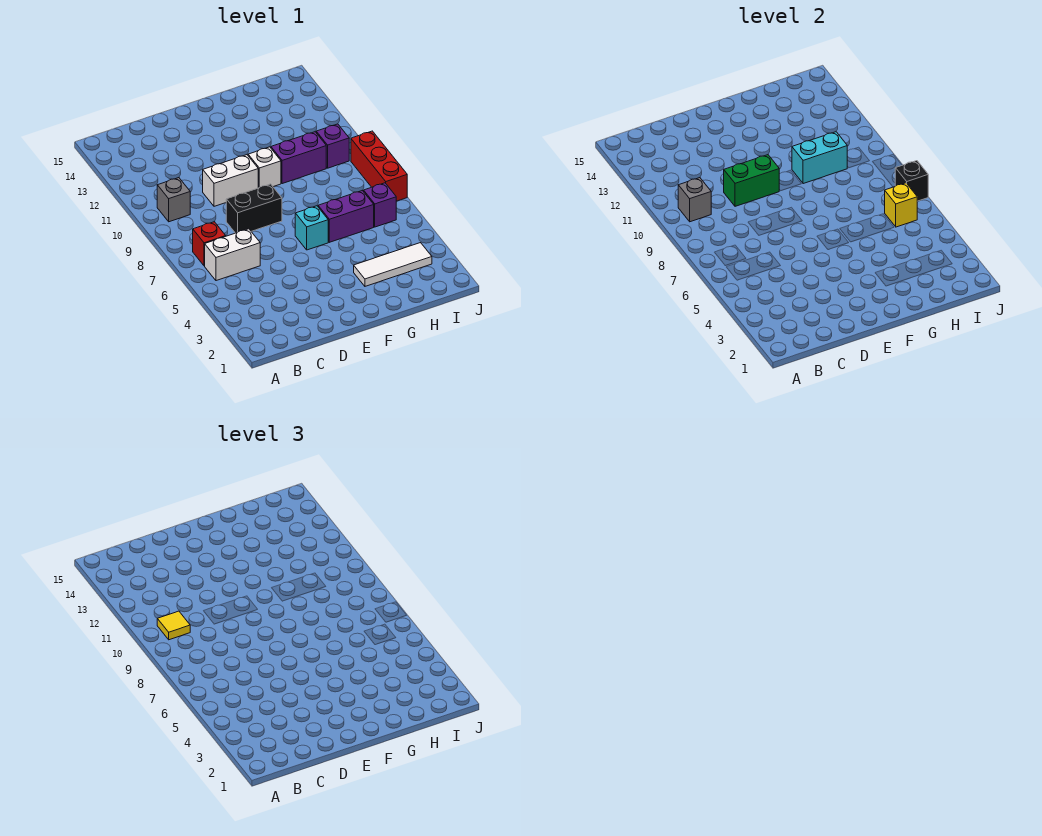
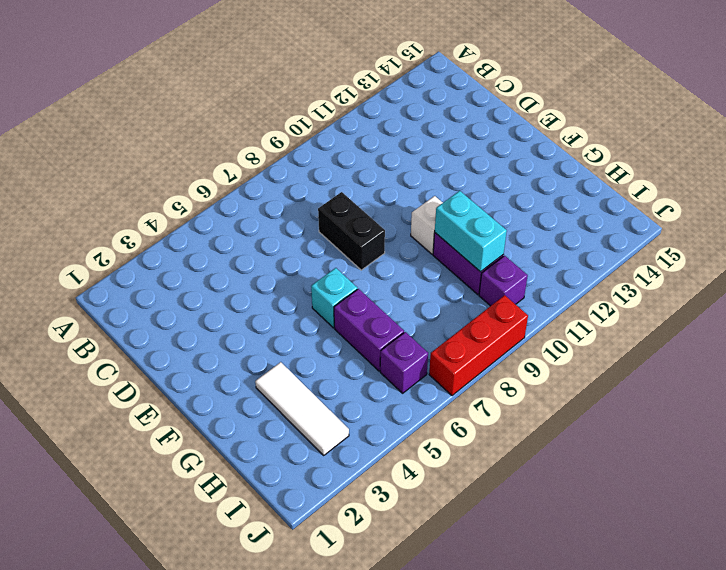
none -> white 1x2 brick [205,229,260,281]
none -> red 1x1 brick [193,222,226,266]
none -> grey 1x1 brick [157,178,190,222]

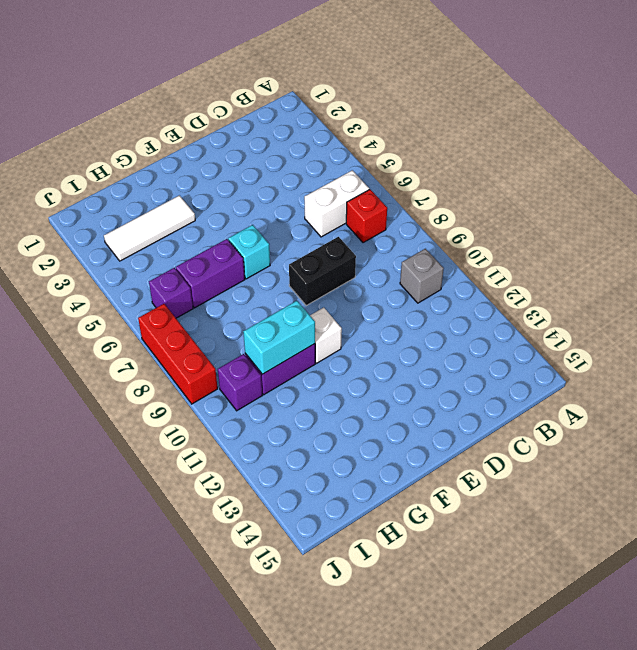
none -> white 1x2 brick [203,155,258,206]
none -> grey 1x1 brick [678,178,711,222]
none -> green 1x2 brick [724,155,779,206]

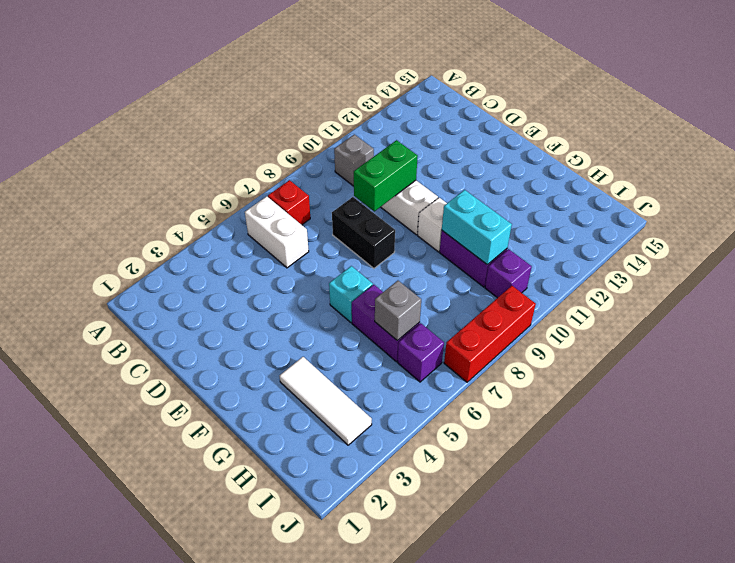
green 1x2 brick [354,140,418,211] -> green 1x2 brick turned to [724,155,779,206]
grey 1x1 brick [375,281,421,341] -> grey 1x1 brick moved to [678,178,711,222]
none -> yellow 1x1 brick [885,183,917,227]
none -> black 1x1 brick [895,161,928,201]
none -> yellow 1x1 tile [157,611,190,640]

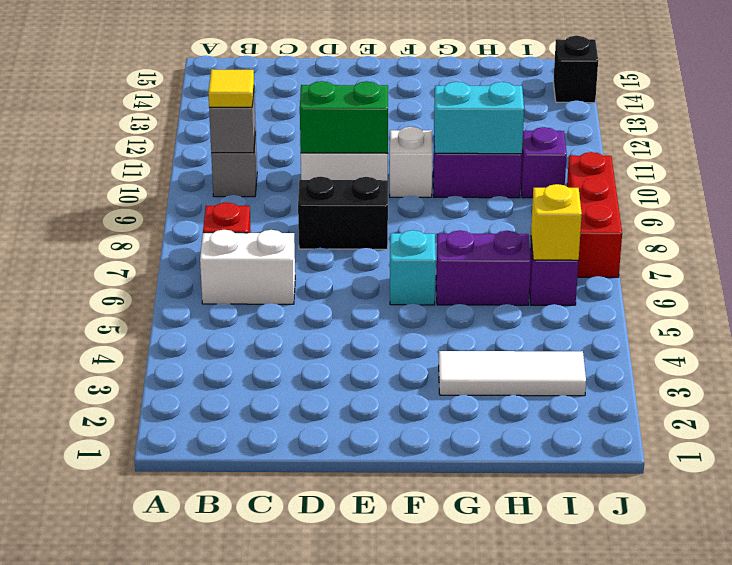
black 1x1 brick [553,36,598,103] -> black 1x1 brick moved to [895,161,928,201]

